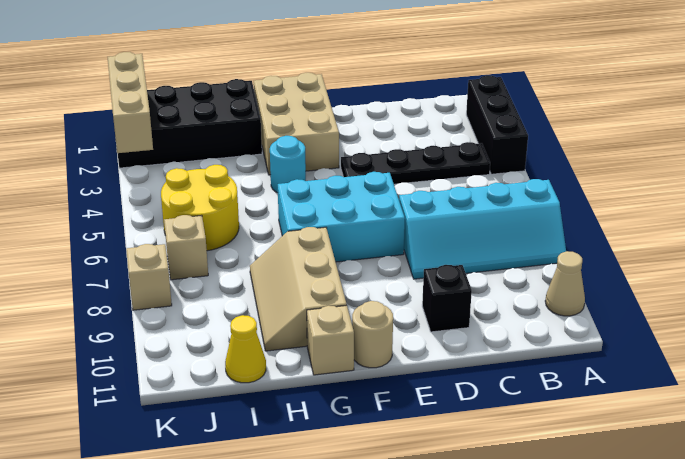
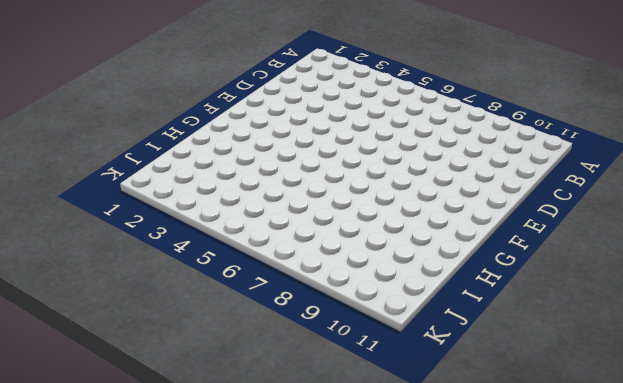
none -> black 1x3 brick [466,75,528,174]
none -> cyan 2x4 slope [399,179,566,279]
none -> tan 1x1 cone [545,251,585,316]

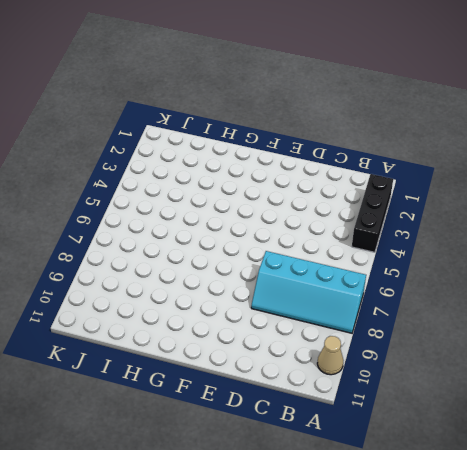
none -> black 1x4 plate [341,142,490,184]
none -> black 1x1 brick [422,265,472,332]
none -> cyan 2x3 brick [278,172,405,262]

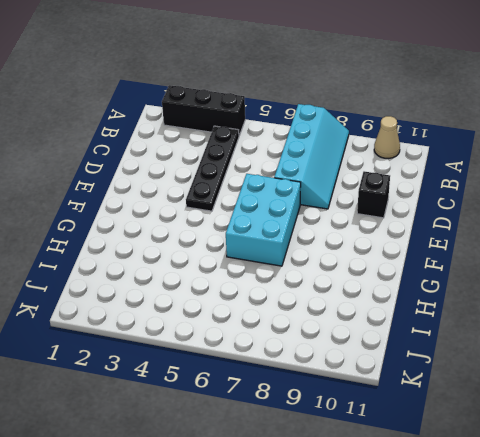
none -> tan 2x3 brick [254,73,339,175]
none -> tan 1x1 round brick [352,301,393,368]
none -> cyan 1x1 round brick [270,136,306,193]

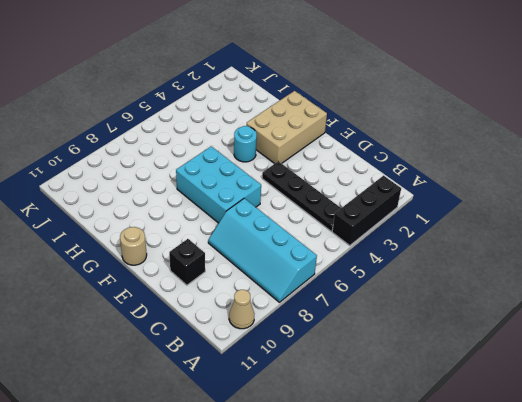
none -> tan 2x3 slope [250,227,347,351]
none -> tan 1x1 brick [307,305,354,375]
none -> black 2x4 brick [118,79,262,168]

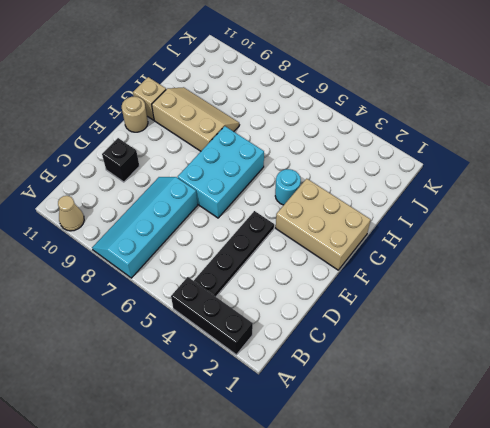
none -> black 2x4 brick [118,79,262,168]
none -> yellow 2x2 round brick [161,165,239,251]
none -> yellow 1x1 cone [225,315,266,383]

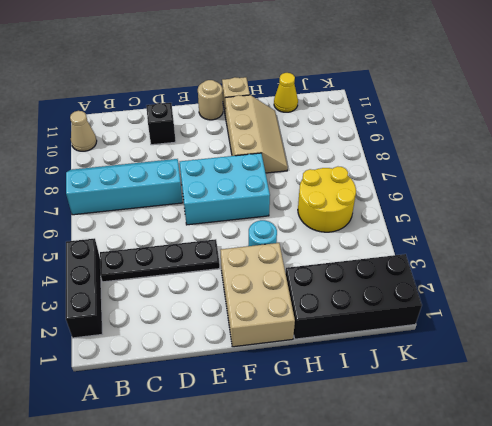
none -> tan 1x1 brick [164,215,208,280]
none -> tan 1x1 brick [126,244,172,310]
none -> tan 1x3 brick [108,52,153,153]

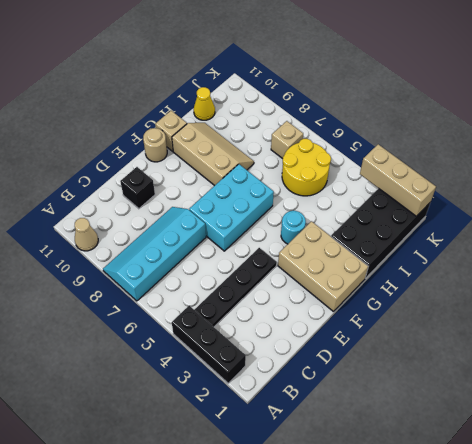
none -> tan 1x1 brick [126,244,172,310]

